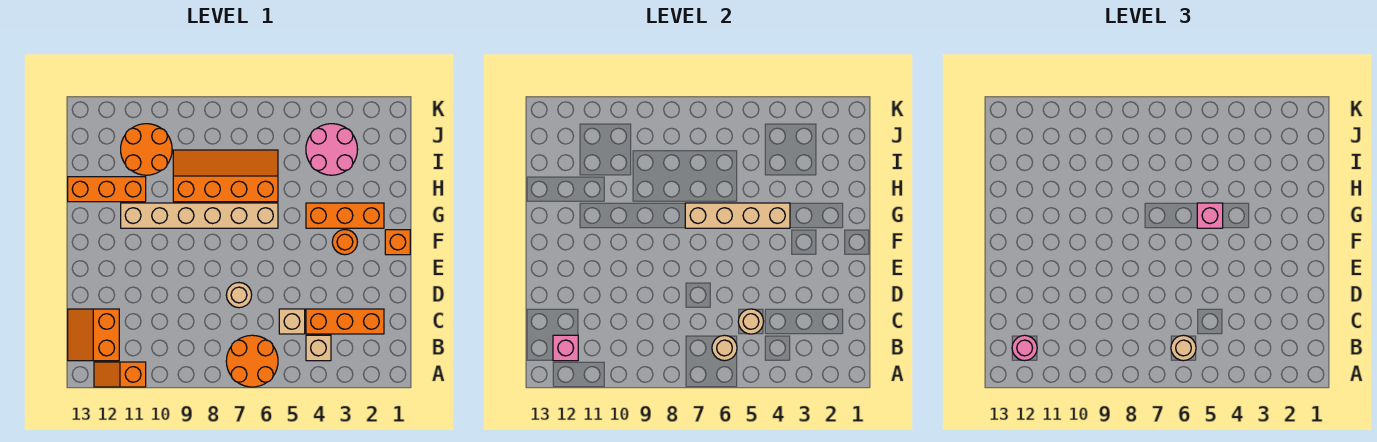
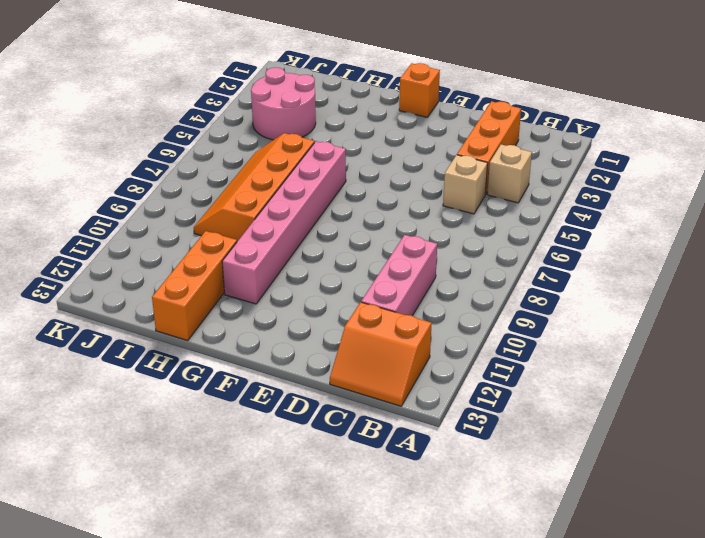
pink 1x3 brick [361,235,437,316] -> none
pink 1x6 brick [222,141,346,304] -> tan 1x6 brick [121,203,278,228]
none -> orange 2x2 round brick [226,335,278,387]
none -> orange 1x2 slope [94,362,146,387]
none -> tan 1x1 round brick [226,283,252,308]

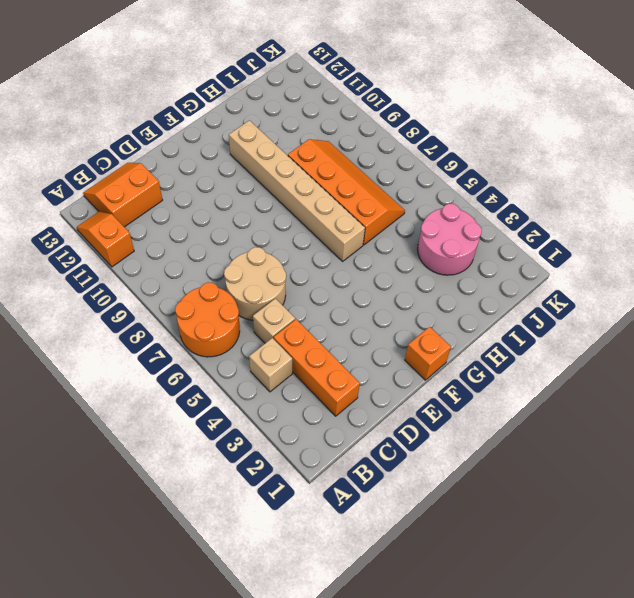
tan 2x2 round brick [224,247,286,320] -> tan 1x1 round brick [226,283,252,308]
none -> orange 1x1 round brick [332,230,357,255]
none -> orange 1x3 brick [306,203,384,228]
none -> orange 1x3 brick [68,177,146,202]

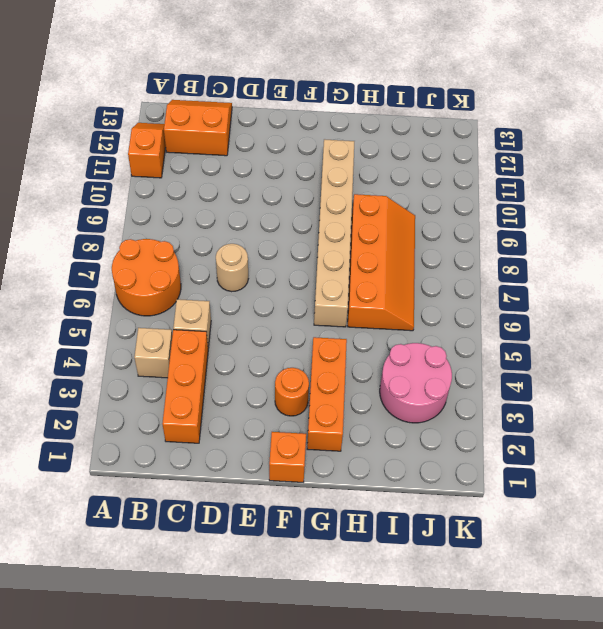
none -> orange 1x3 brick [68,177,146,202]
none -> orange 2x2 round brick [121,124,172,175]
none -> tan 1x1 round brick [712,335,737,361]

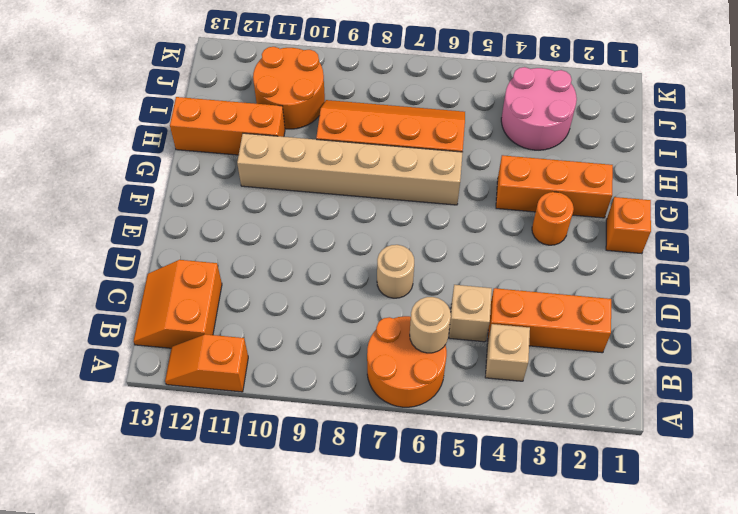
none -> pink 1x1 brick [553,335,578,361]
none -> tan 1x1 round brick [738,309,764,334]
none -> tan 1x4 brick [685,203,790,228]

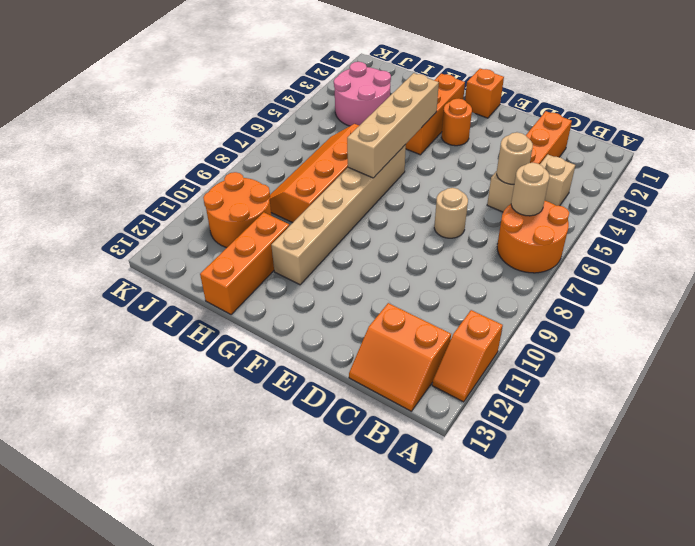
none -> pink 1x1 brick [553,335,578,361]
none -> tan 1x1 round brick [1171,335,1196,361]
none -> pink 1x1 round brick [1012,335,1037,361]

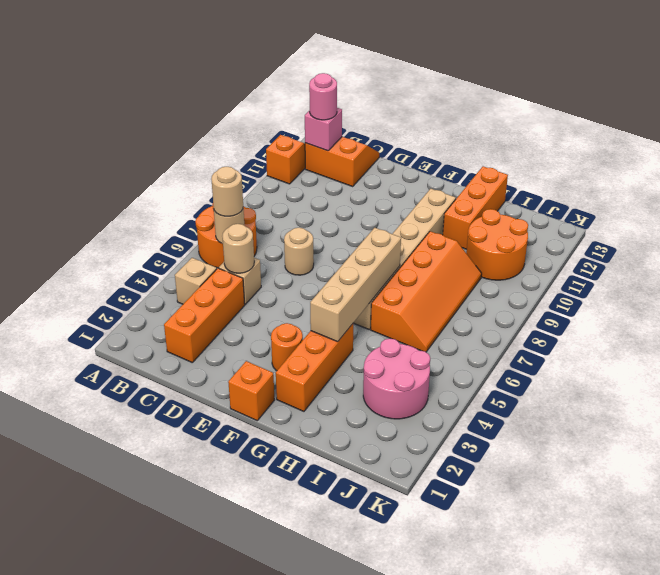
none -> pink 1x1 brick [1197,203,1223,228]

